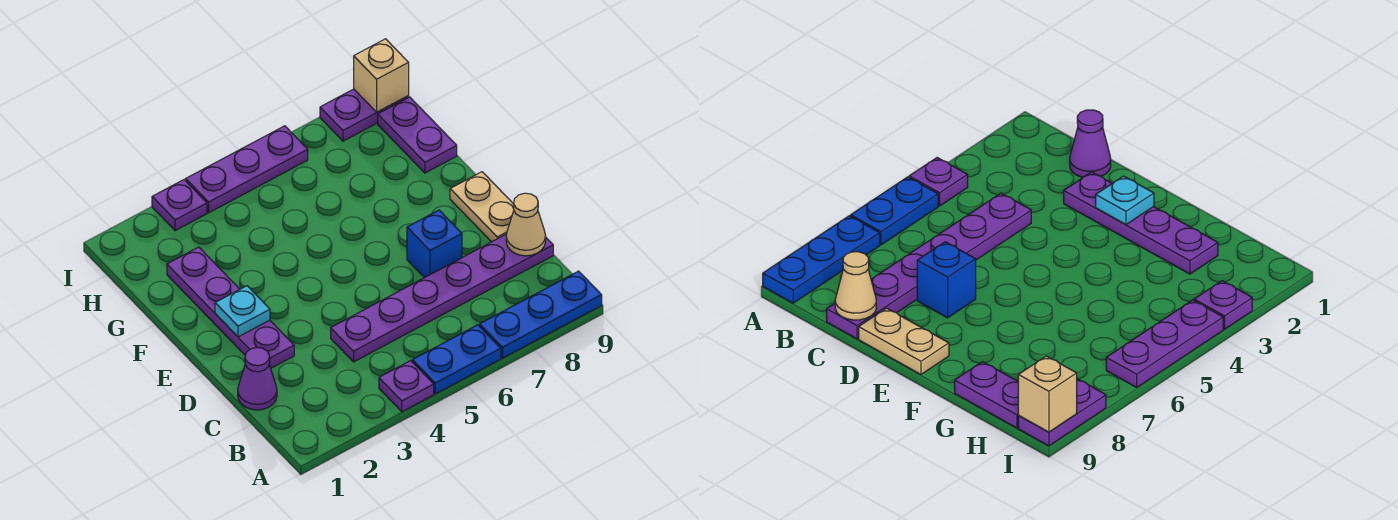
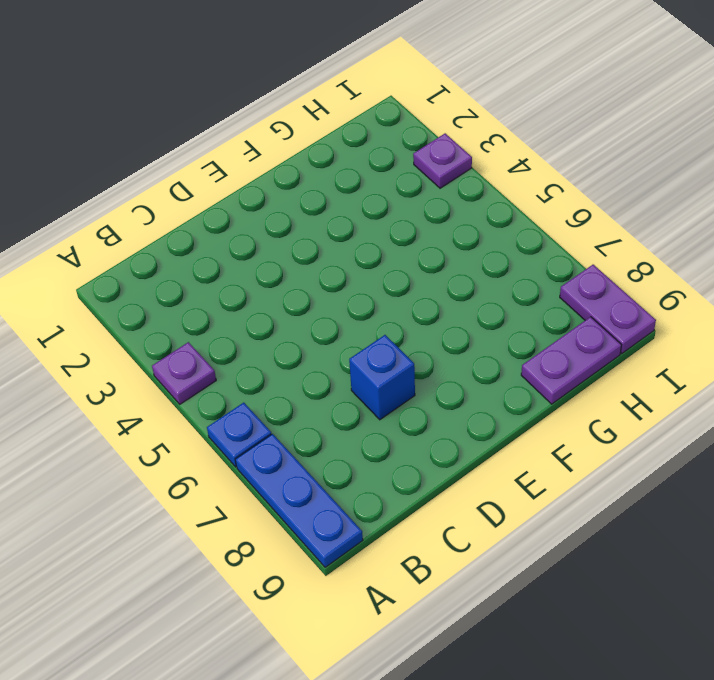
blue 1x1 plate [207,403,271,467] -> blue 1x2 plate [412,325,501,394]
none -> purple 1x1 cone [238,347,277,410]
none -> purple 1x6 plate [331,235,553,362]
none -> purple 1x4 plate [167,247,294,368]

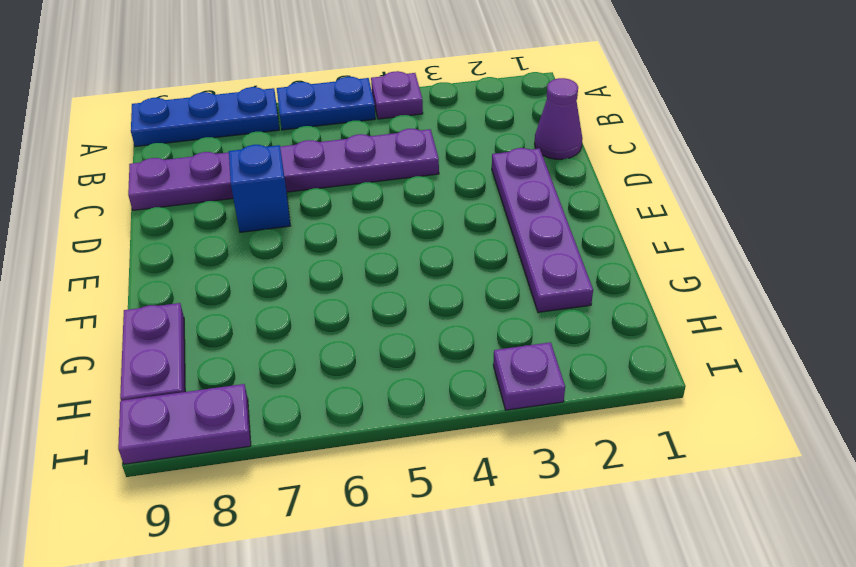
none -> tan 1x2 plate [450,172,514,242]
none -> purple 1x3 plate [186,126,308,213]
none -> tan 1x1 cone [506,193,546,256]

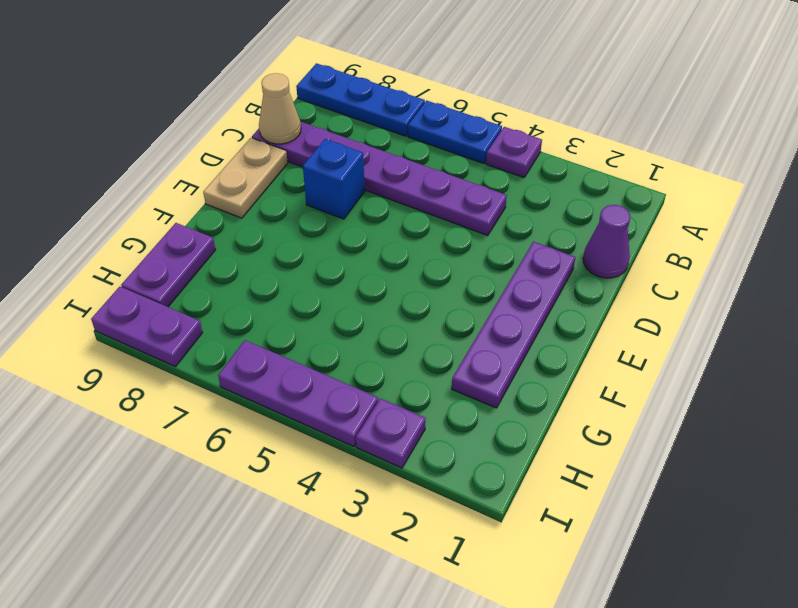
none -> cyan 1x1 plate [215,286,270,337]
none -> tan 1x1 brick [354,39,409,112]

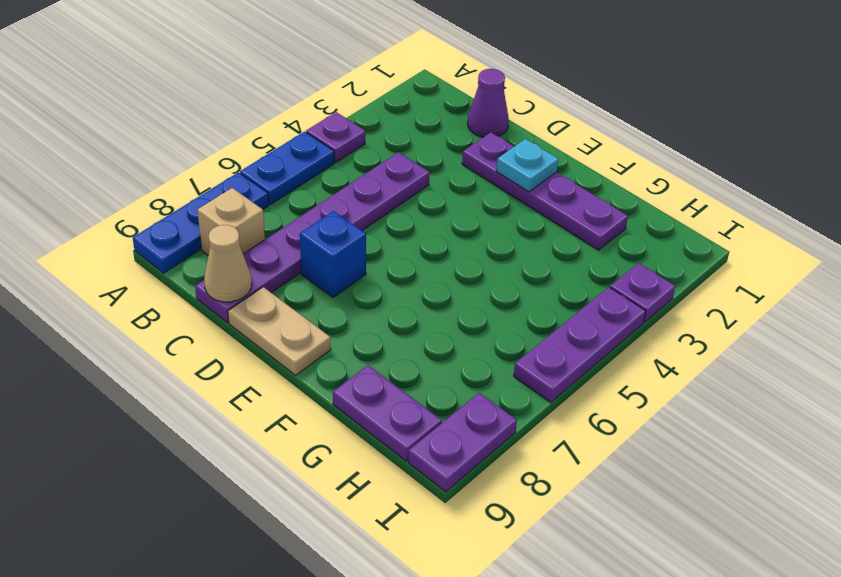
tan 1x1 brick [198,188,265,255] -> tan 1x1 brick moved to [354,39,409,112]

